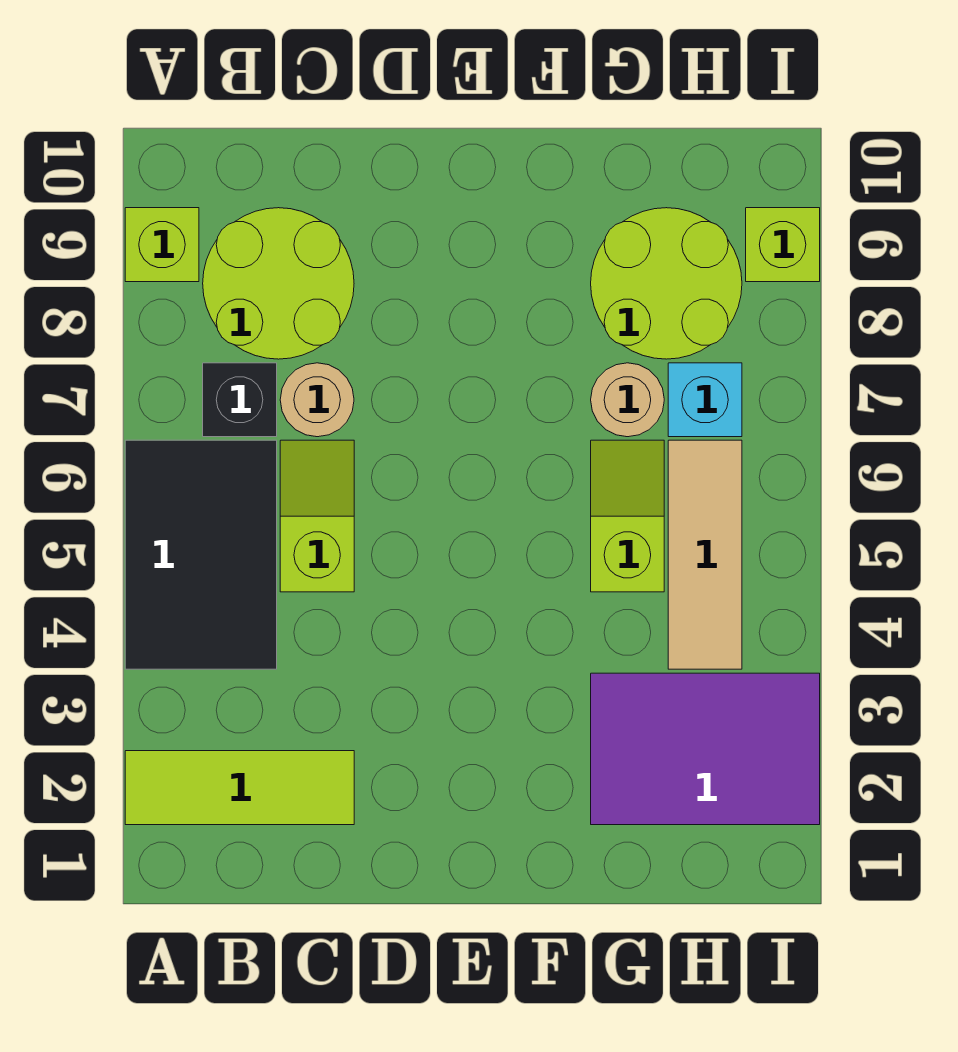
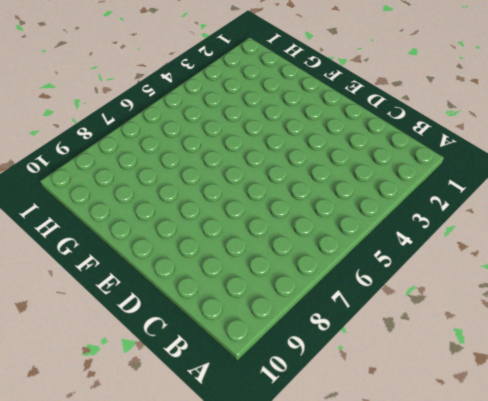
none -> lime 1x3 tile [125,751,354,825]
none -> black 2x3 tile [125,440,277,669]
none -> lime 1x1 brick [125,208,199,282]

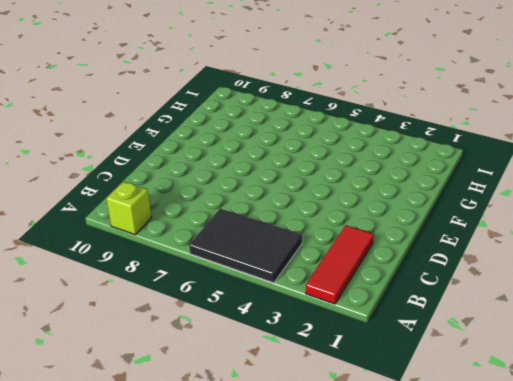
red 1x3 tile [306,225,374,304] -> lime 1x3 tile [125,751,354,825]
none -> black 1x1 brick [203,363,277,437]
none -> lime 2x2 round brick [203,208,354,359]
none -> lime 1x2 slope [280,440,354,592]

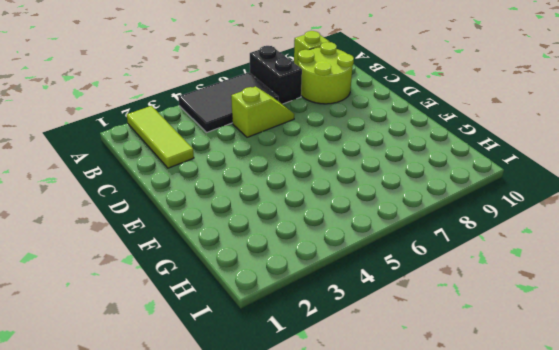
black 1x2 brick [250,46,302,104] -> black 1x1 brick [203,363,277,437]
none -> tan 1x1 round brick [280,363,354,437]
none -> purple 2x3 tile [591,673,820,825]
none -> lime 1x2 slope [591,440,664,592]

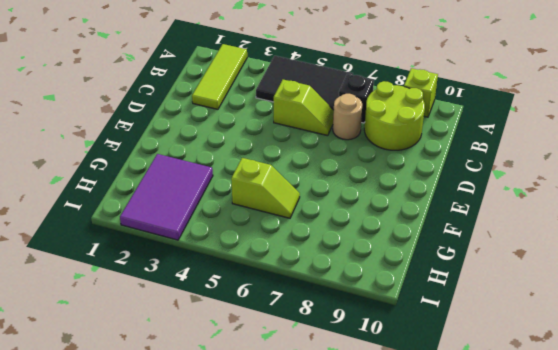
none -> tan 1x1 round brick [591,363,664,437]
none -> lime 2x2 round brick [591,208,742,359]
none -> tan 1x3 tile [668,440,742,669]

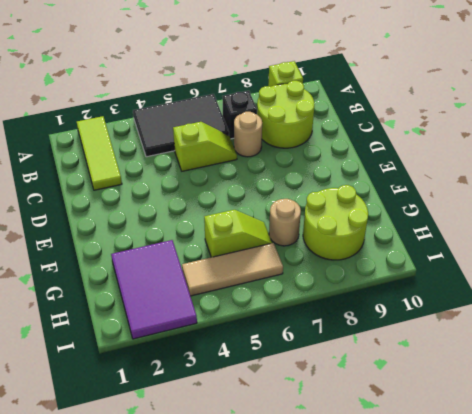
none -> cyan 1x1 brick [668,363,742,437]
none -> lime 1x1 brick [746,208,820,282]

